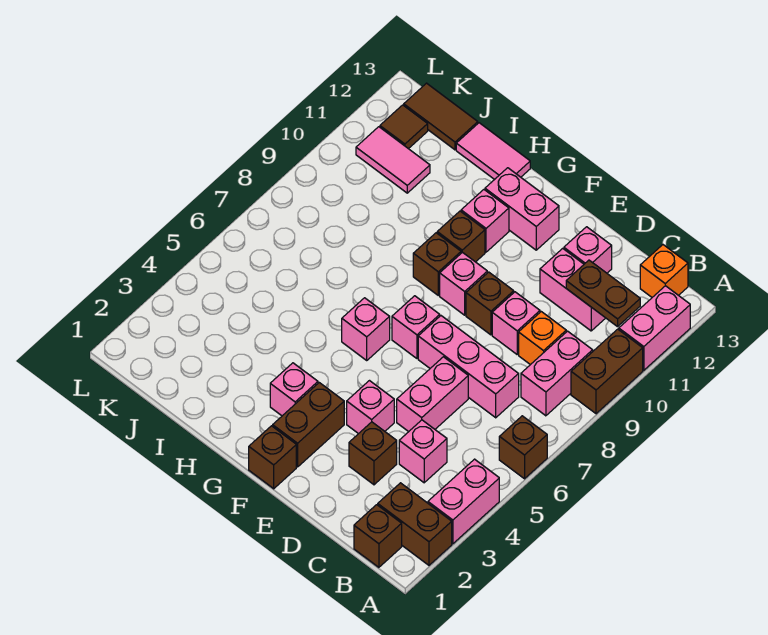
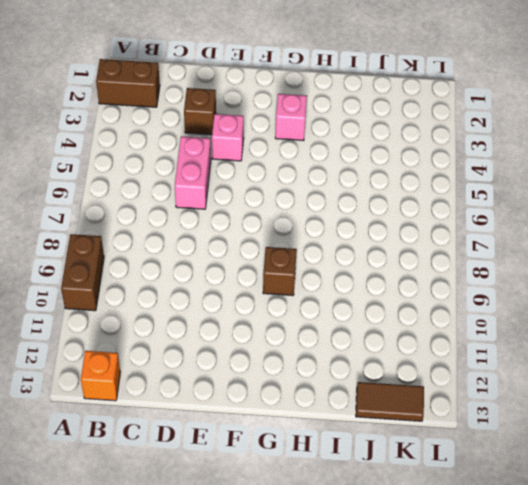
none -> pink 1x2 brick [428,459,499,544]
none -> brown 1x1 brick [499,416,547,479]
none -> pink 1x2 brick [619,286,690,370]
none -> brown 1x1 brick [354,505,402,567]

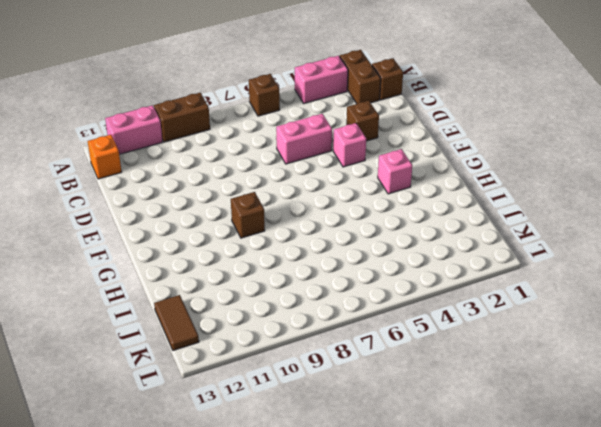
none -> pink 1x2 brick [521,331,593,416]
none -> pink 1x1 brick [399,420,447,483]
none -> pink 1x3 brick [418,316,519,418]
none -> orange 1x1 brick [519,312,566,365]

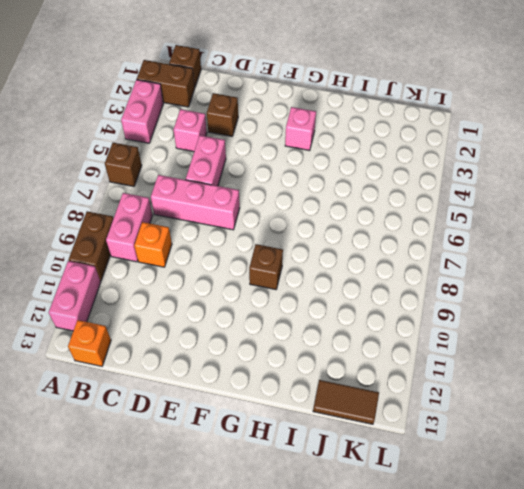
none -> pink 1x2 brick [540,248,605,331]
none -> pink 1x1 brick [492,292,540,354]
none -> pink 1x1 brick [564,227,612,273]
none -> pink 1x1 brick [347,381,394,434]

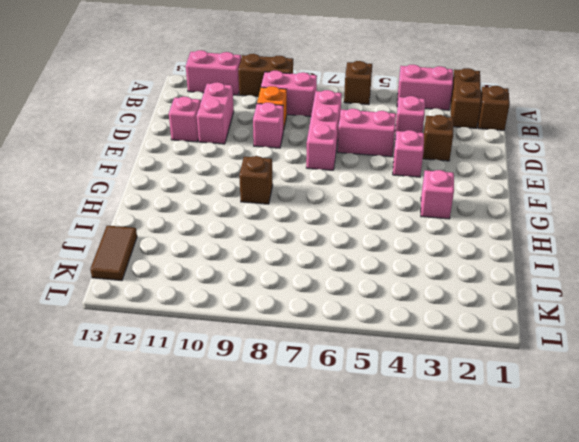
none -> orange 1x1 brick [640,245,688,297]
none -> brown 1x1 brick [466,272,514,335]
none -> brown 1x1 brick [249,426,296,489]
none -> brown 1x2 brick [273,383,344,467]

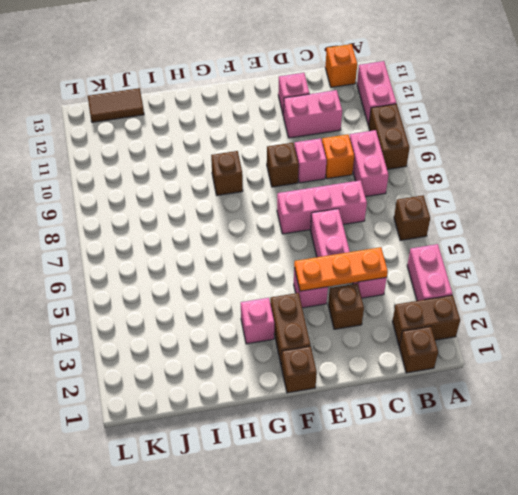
orange 1x3 plate [294,247,388,291] -> none
none -> pink 1x1 brick [392,296,440,358]
none -> pink 1x1 brick [440,252,487,315]
none -> pink 1x2 brick [485,168,559,250]
none -> pink 1x1 brick [342,298,390,360]

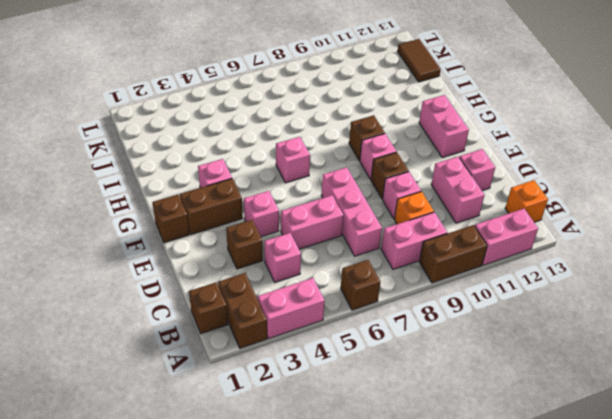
none -> pink 1x1 brick [392,296,440,358]
none -> brown 1x1 brick [437,211,485,262]
none -> pink 1x1 brick [461,190,509,252]
none -> pink 1x2 tile [456,123,530,180]

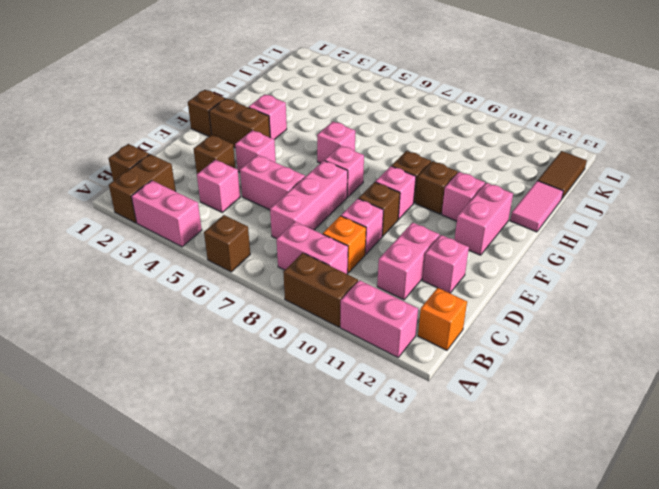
none -> pink 1x2 tile [356,127,430,193]
none -> brown 1x1 tile [380,105,428,149]
none -> brown 1x2 plate [566,260,640,327]

